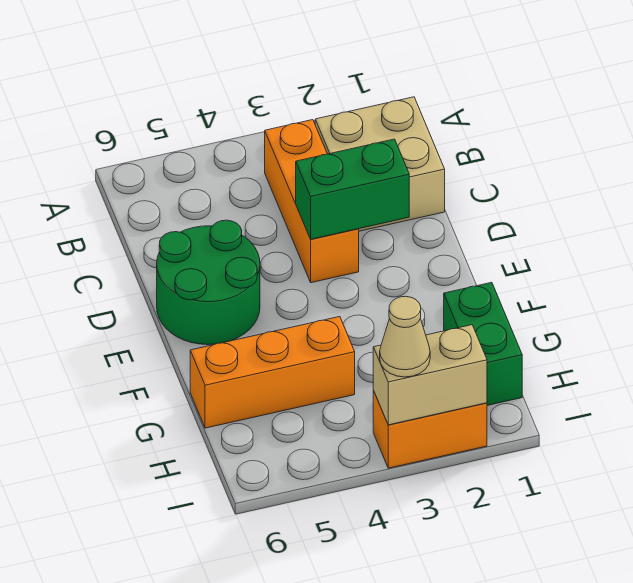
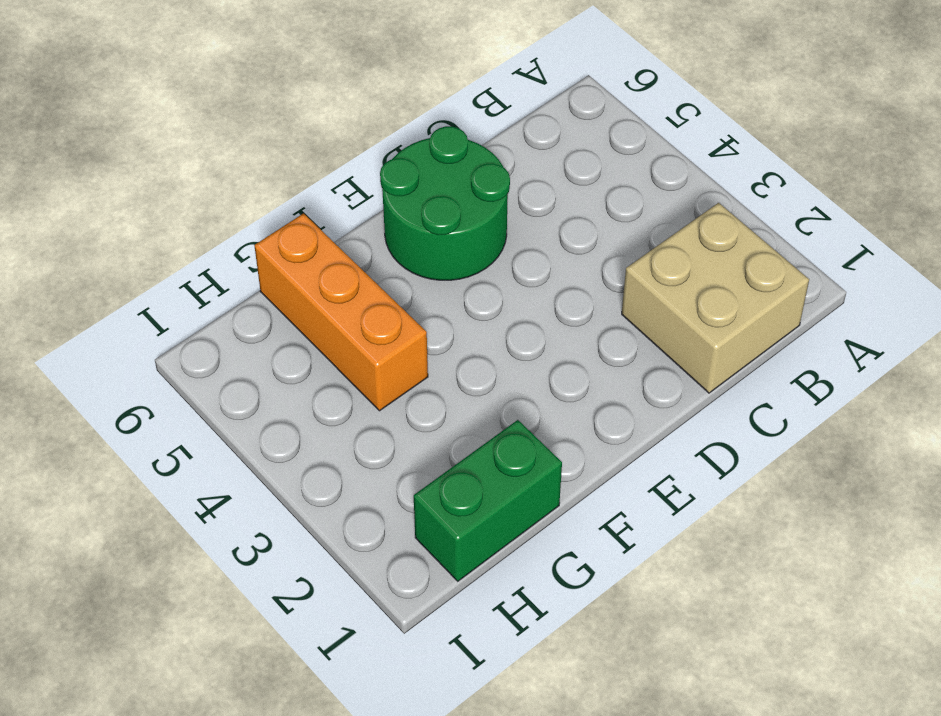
none -> orange 1x3 brick [265,120,359,283]
none -> orange 1x2 brick [373,391,487,468]

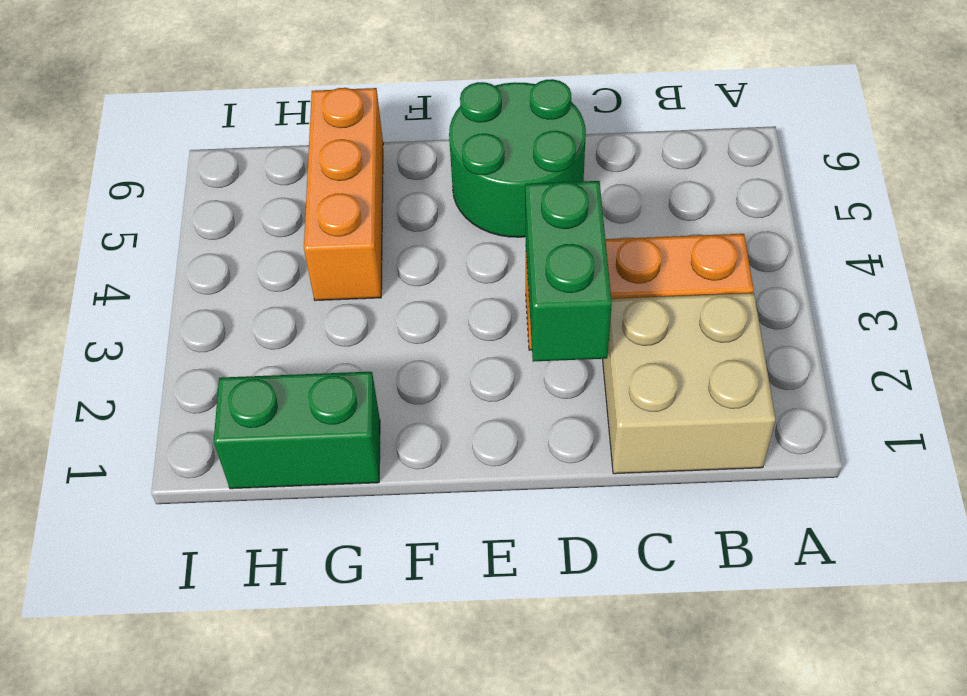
none -> orange 1x2 brick [373,391,487,468]
none -> tan 1x2 brick [373,325,487,425]

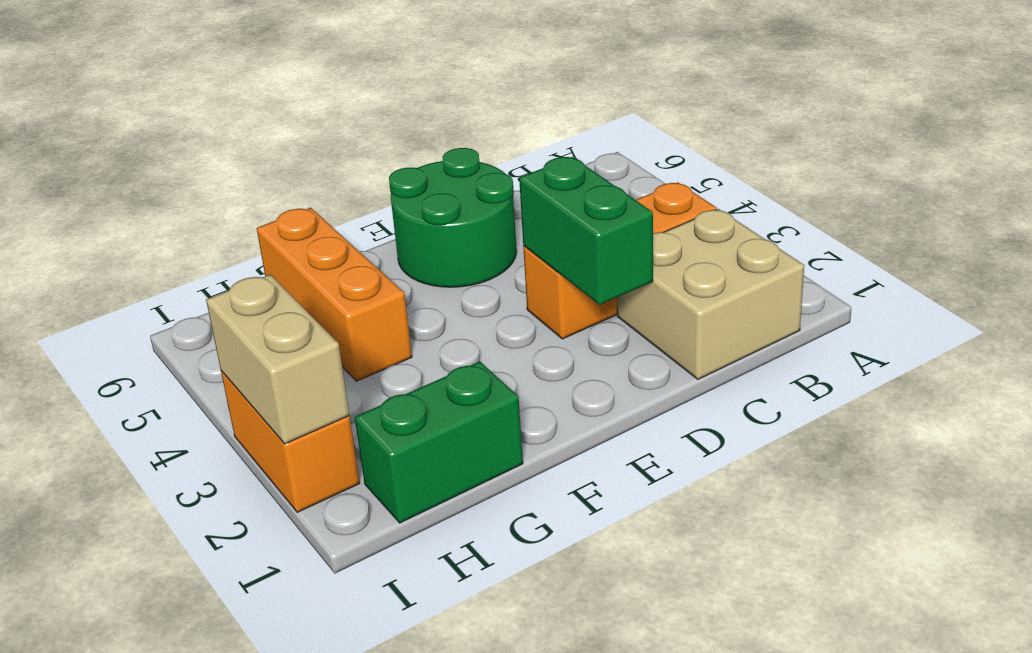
none -> tan 1x1 cone [380,296,430,377]

